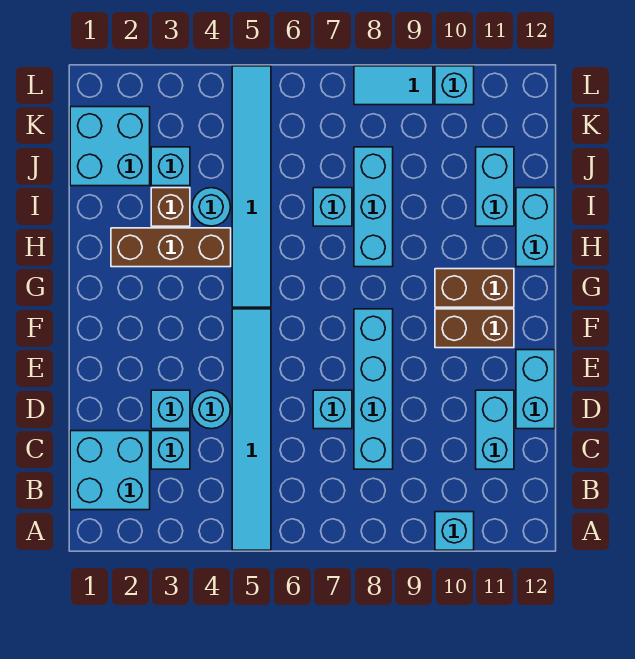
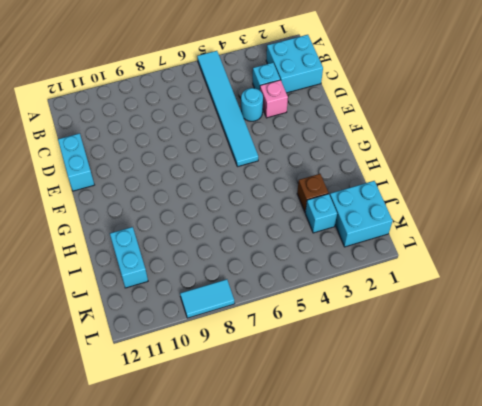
pink 1x1 brick [260,80,288,118] -> cyan 1x1 brick [151,390,190,429]
none -> cyan 1x1 brick [435,512,474,550]
none -> cyan 1x4 brick [354,309,393,469]
none -> cyan 1x2 brick [476,390,514,469]

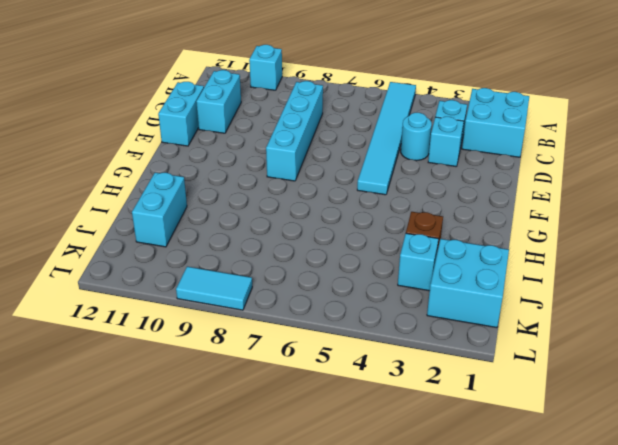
none -> cyan 1x1 brick [313,390,352,429]
none -> brown 1x2 brick [435,309,514,348]
none -> cyan 1x6 tile [232,66,271,307]

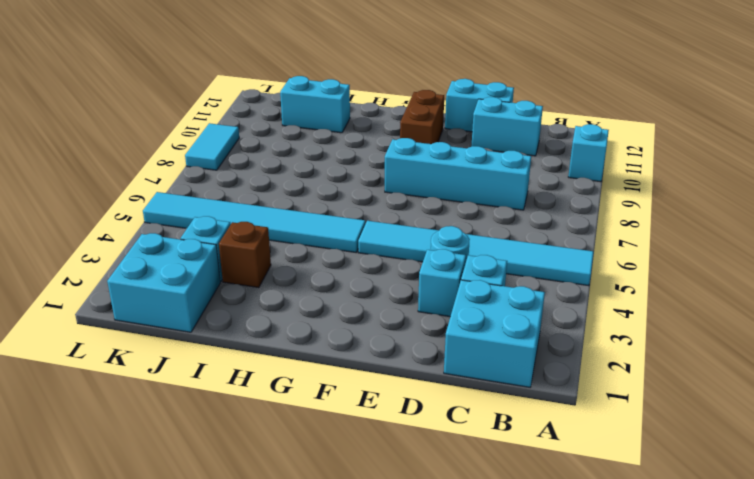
none -> cyan 1x1 brick [313,390,352,429]
none -> brown 1x2 brick [435,269,514,307]
none -> brown 1x3 brick [111,228,231,267]

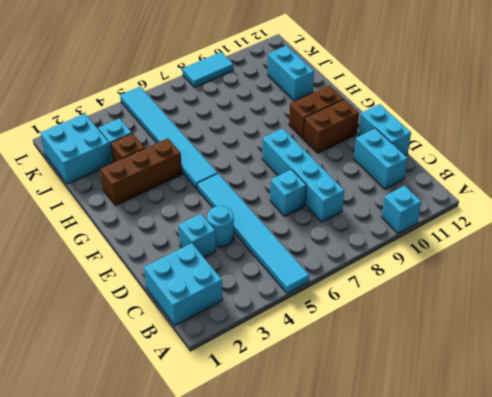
none -> cyan 1x1 brick [151,431,190,469]
none -> cyan 1x3 brick [354,147,393,267]
none -> cyan 1x2 brick [516,188,555,267]

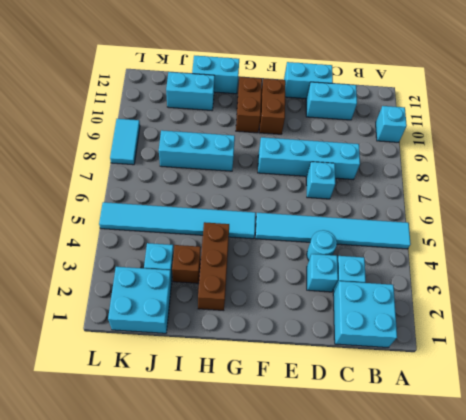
none -> cyan 1x1 round brick [192,188,230,226]
none -> cyan 1x1 brick [313,188,352,226]
none -> cyan 1x1 brick [435,66,474,105]

